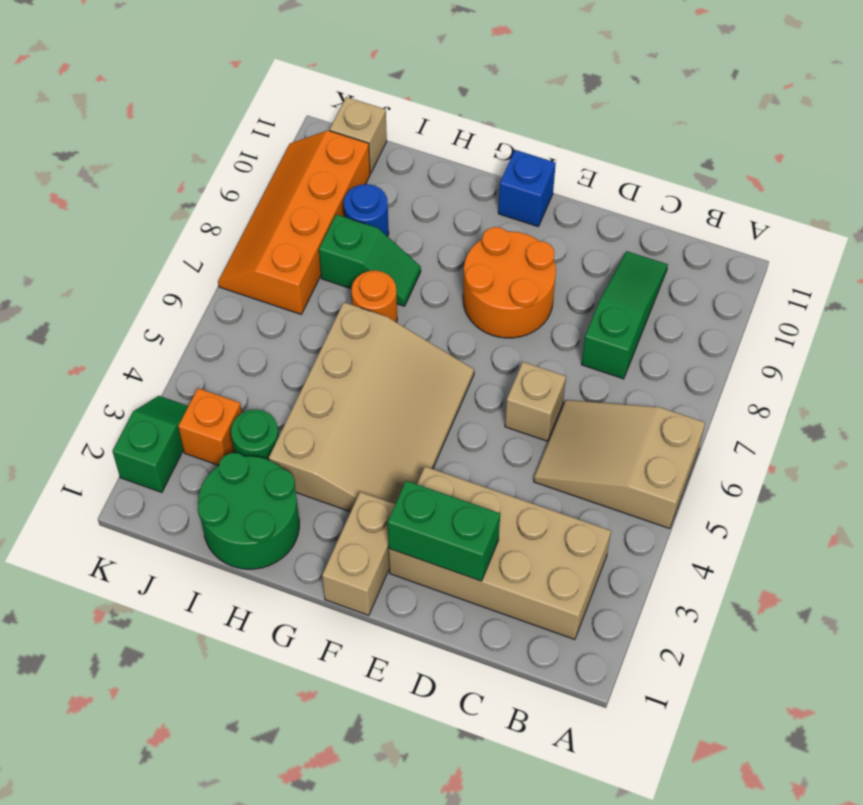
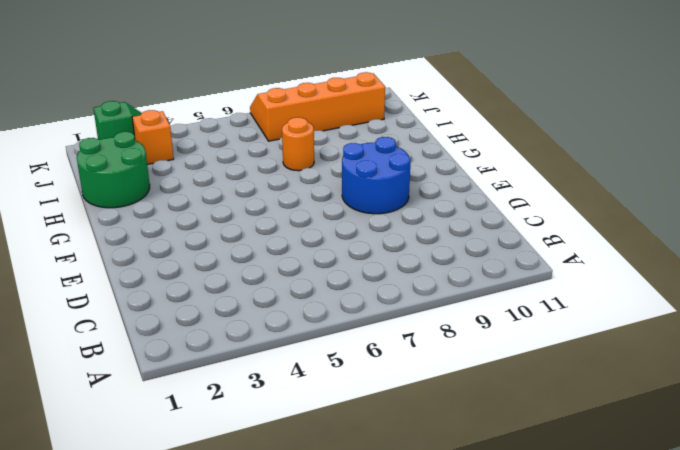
blue 2x2 round brick [342,137,410,214] -> orange 2x2 round brick [463,227,556,338]
none -> tan 2x3 slope [534,400,705,529]
none -> tan 2x4 brick [389,467,611,639]
none -> green 1x3 slope [581,251,668,379]

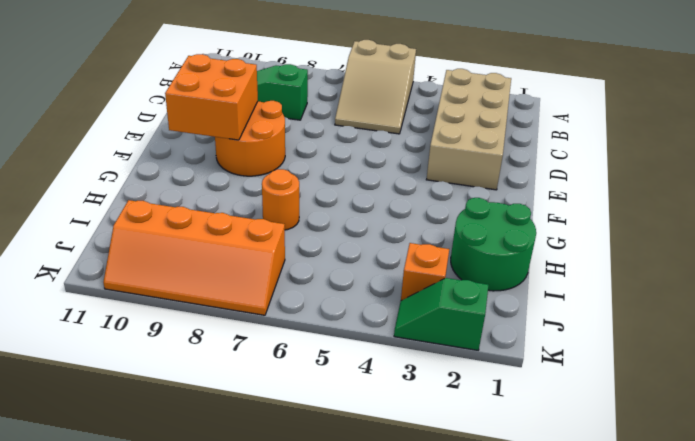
orange 2x2 brick [165,54,258,140] -> none
none -> tan 1x1 brick [505,362,566,441]
none -> tan 1x2 brick [322,492,395,615]
none -> tan 3x4 slope [269,302,474,512]

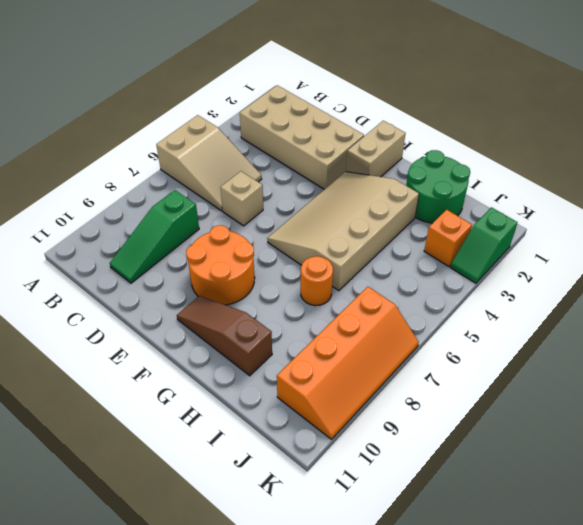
brown 1x3 slope [177,296,272,376] -> none
none -> blue 1x1 brick [498,150,556,227]
none -> green 1x2 slope [319,214,421,306]
none -> green 1x1 round brick [231,409,279,460]

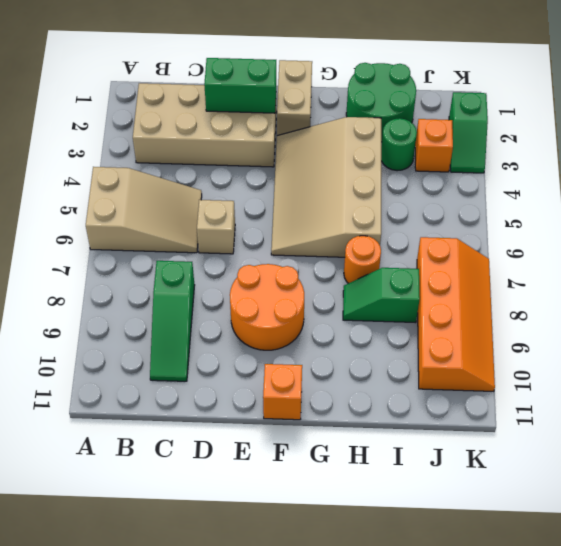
orange 1x1 brick [263,364,302,420] -> blue 1x1 brick [498,150,556,227]
none -> blue 1x1 round brick [344,184,389,236]
none -> tan 1x1 brick [330,97,387,173]

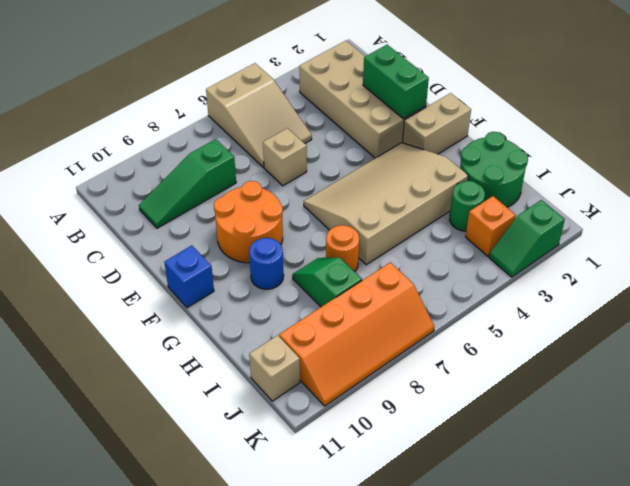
blue 1x1 round brick [249,238,284,289] -> blue 1x1 round brick moved to [344,184,389,236]

